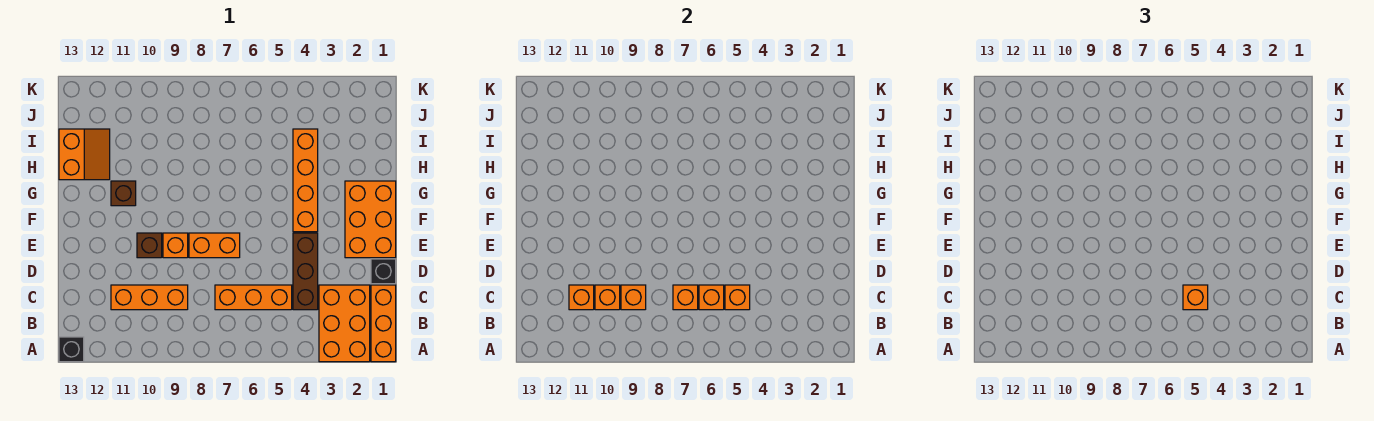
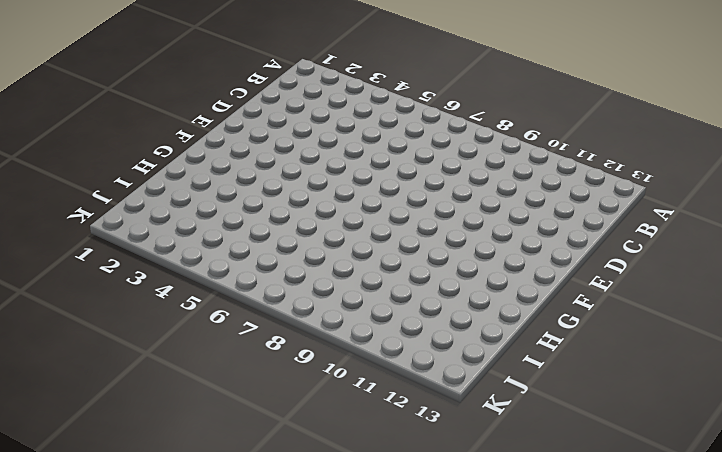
none -> orange 1x3 brick [371,285,396,362]
none -> orange 2x3 brick [319,285,370,362]
none -> black 1x1 brick [59,337,84,362]

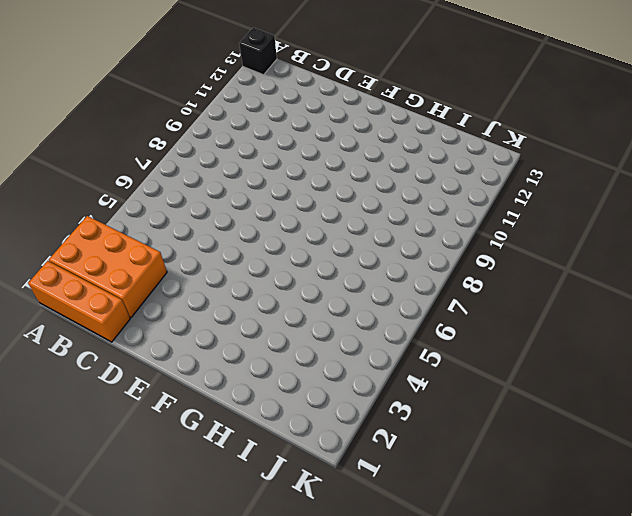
none -> brown 1x3 brick [293,233,318,310]
none -> orange 1x3 brick [215,285,292,310]
none -> orange 1x3 brick [111,285,188,310]

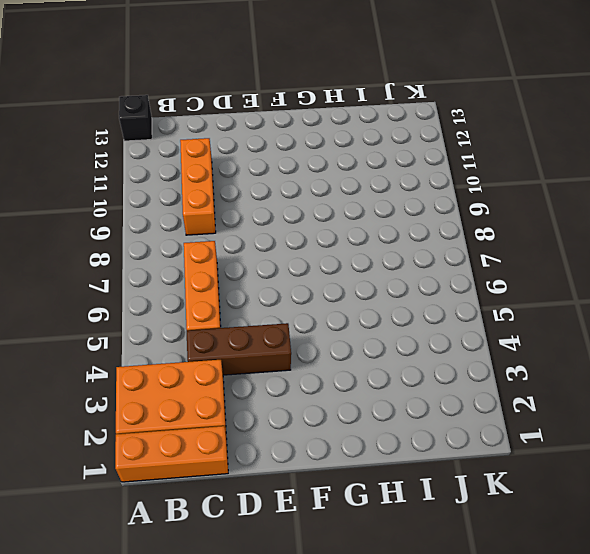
none -> black 1x1 brick [371,259,396,284]
none -> orange 2x3 brick [345,181,396,258]
none -> orange 1x2 brick [189,233,240,258]

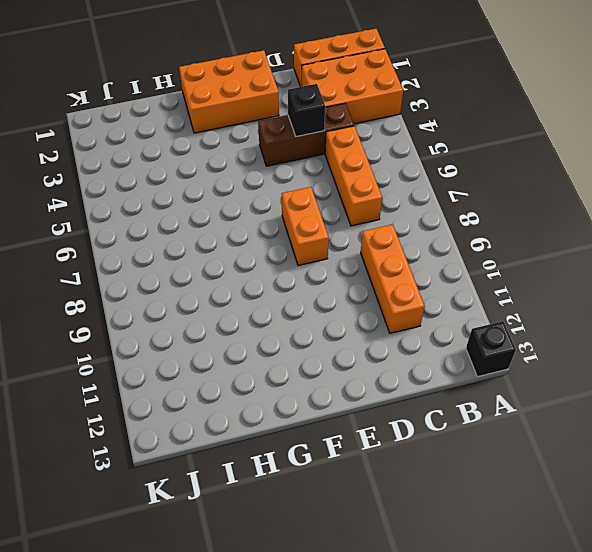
black 1x1 brick [288,84,325,137] -> black 1x1 brick moved to [371,259,396,284]
none -> orange 1x1 brick [163,233,188,258]
none -> brown 1x1 brick [137,233,162,258]
none -> orange 1x4 brick [293,129,318,232]

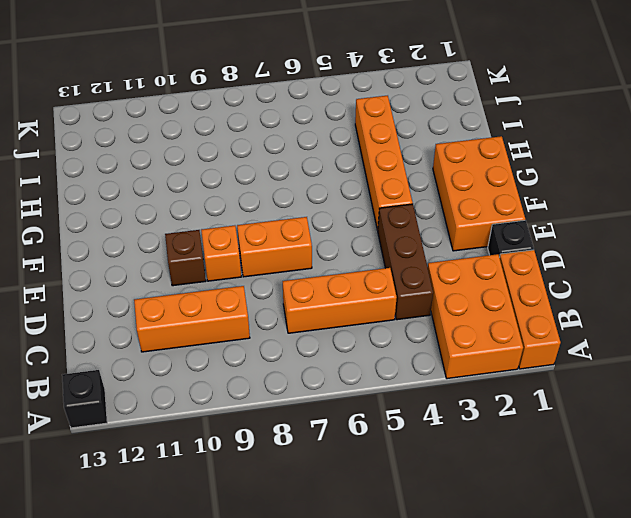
none -> brown 1x1 brick [111,181,136,206]
none -> orange 2x2 slope [59,129,110,180]
none -> orange 1x1 brick [725,285,750,310]

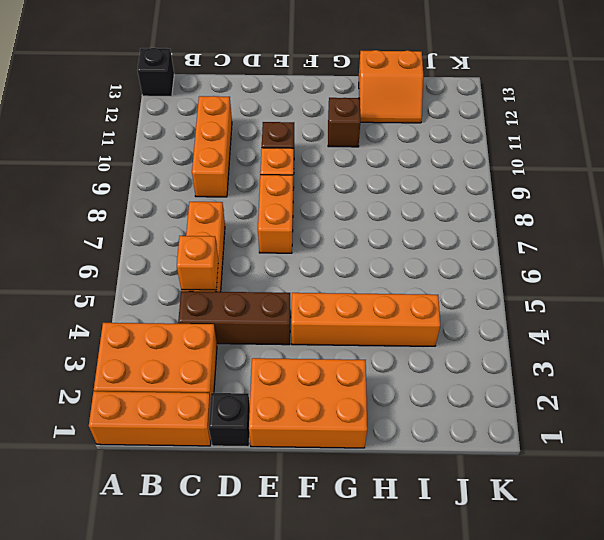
none -> orange 1x1 brick [699,285,724,310]
none -> orange 1x1 brick [673,285,698,310]
none -> orange 1x1 brick [621,285,646,310]

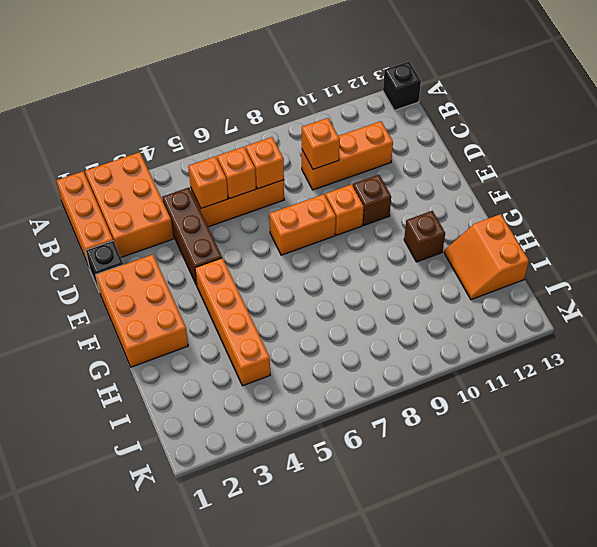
none -> orange 1x1 brick [595,285,620,310]
none -> orange 1x1 brick [569,285,594,310]
none -> orange 1x1 brick [1183,285,1208,310]

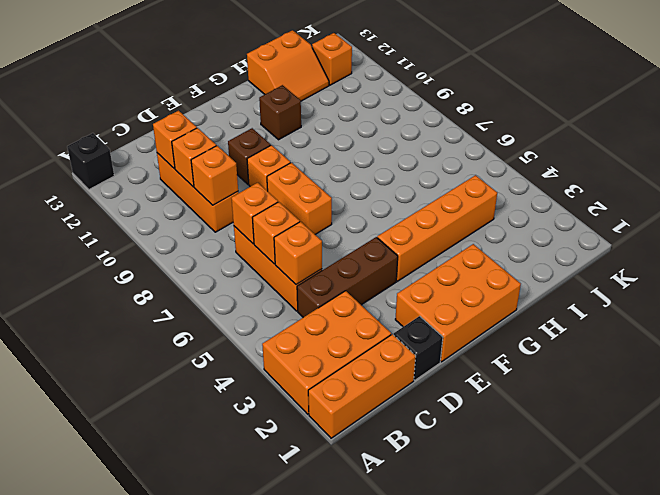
orange 1x1 brick [312,33,352,85] -> orange 1x1 brick moved to [1183,285,1208,310]

